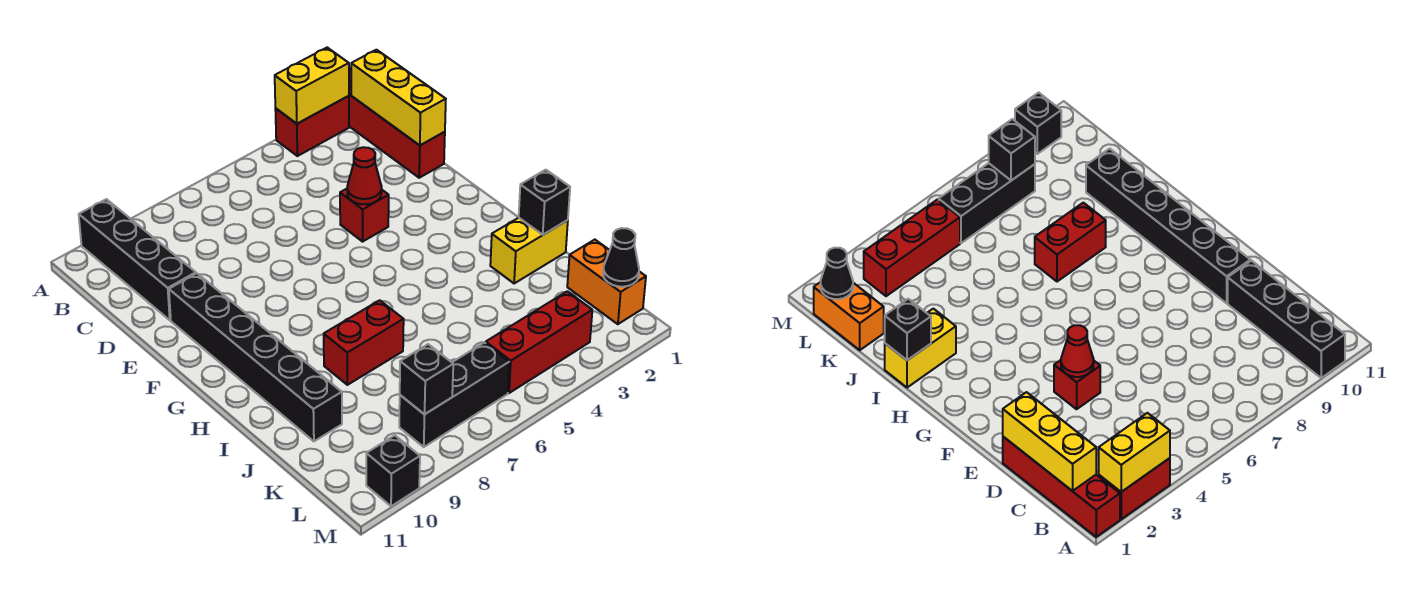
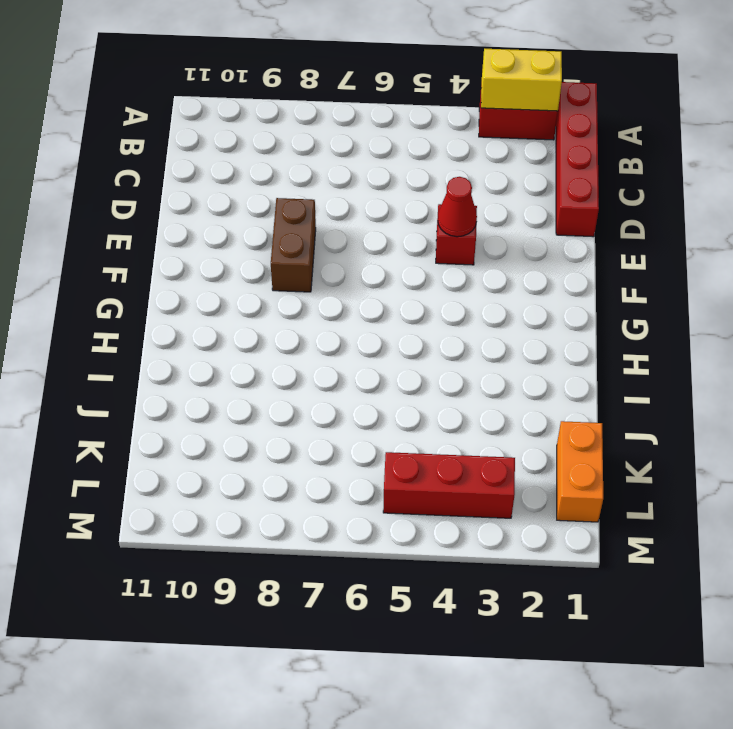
brown 1x2 brick [271,198,316,292] -> none
none -> black 1x4 brick [79,199,196,320]
none -> black 1x6 brick [169,273,342,441]
none -> yellow 1x2 brick [490,218,568,284]

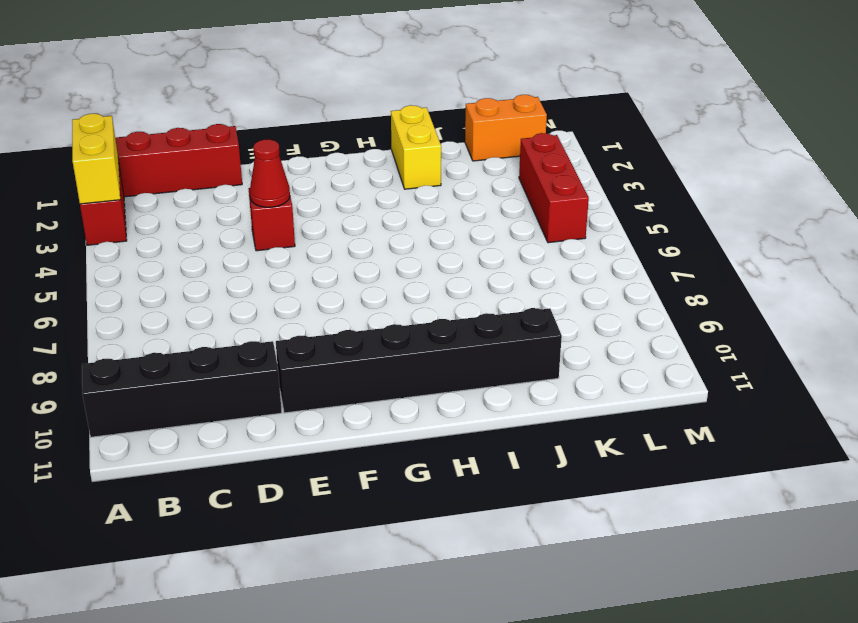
none -> red 1x2 brick [324,300,404,385]
none -> black 1x3 brick [399,342,509,447]
none -> black 1x1 brick [366,435,420,506]

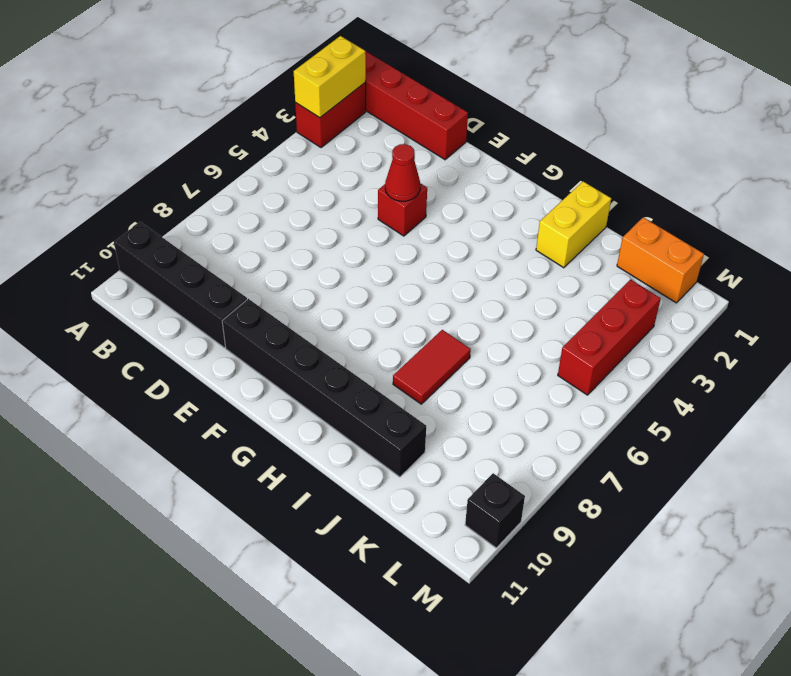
red 1x2 tile [393,330,471,404] -> red 1x2 brick [324,300,404,385]
none -> black 1x3 brick [399,342,509,447]
none -> yellow 1x3 brick [351,50,446,145]
none -> black 1x1 brick [519,170,570,235]

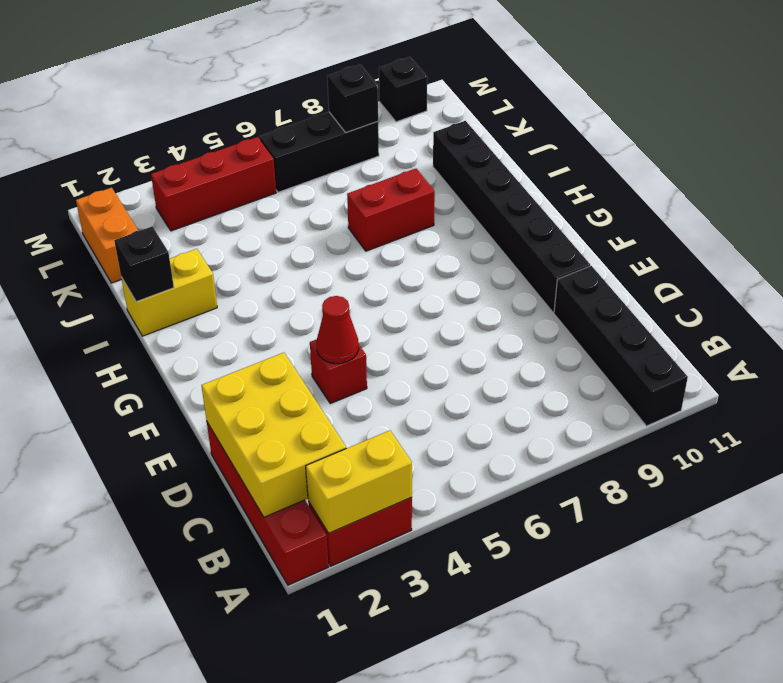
yellow 2x3 brick [201,353,346,517] -> yellow 1x3 brick [351,50,446,145]
none -> black 1x1 cone [603,228,639,287]

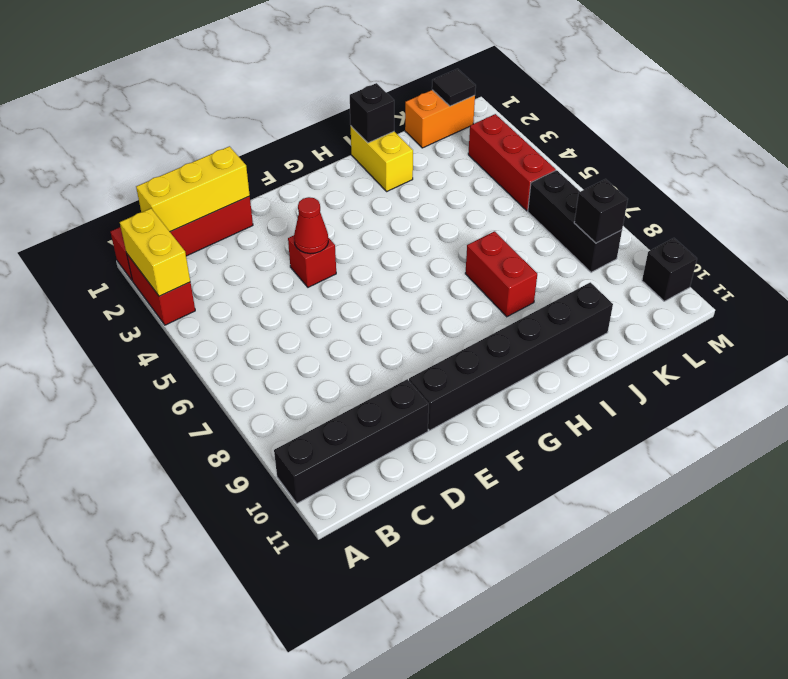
black 1x1 tile [432,69,476,106] -> black 1x1 cone [603,228,639,287]

